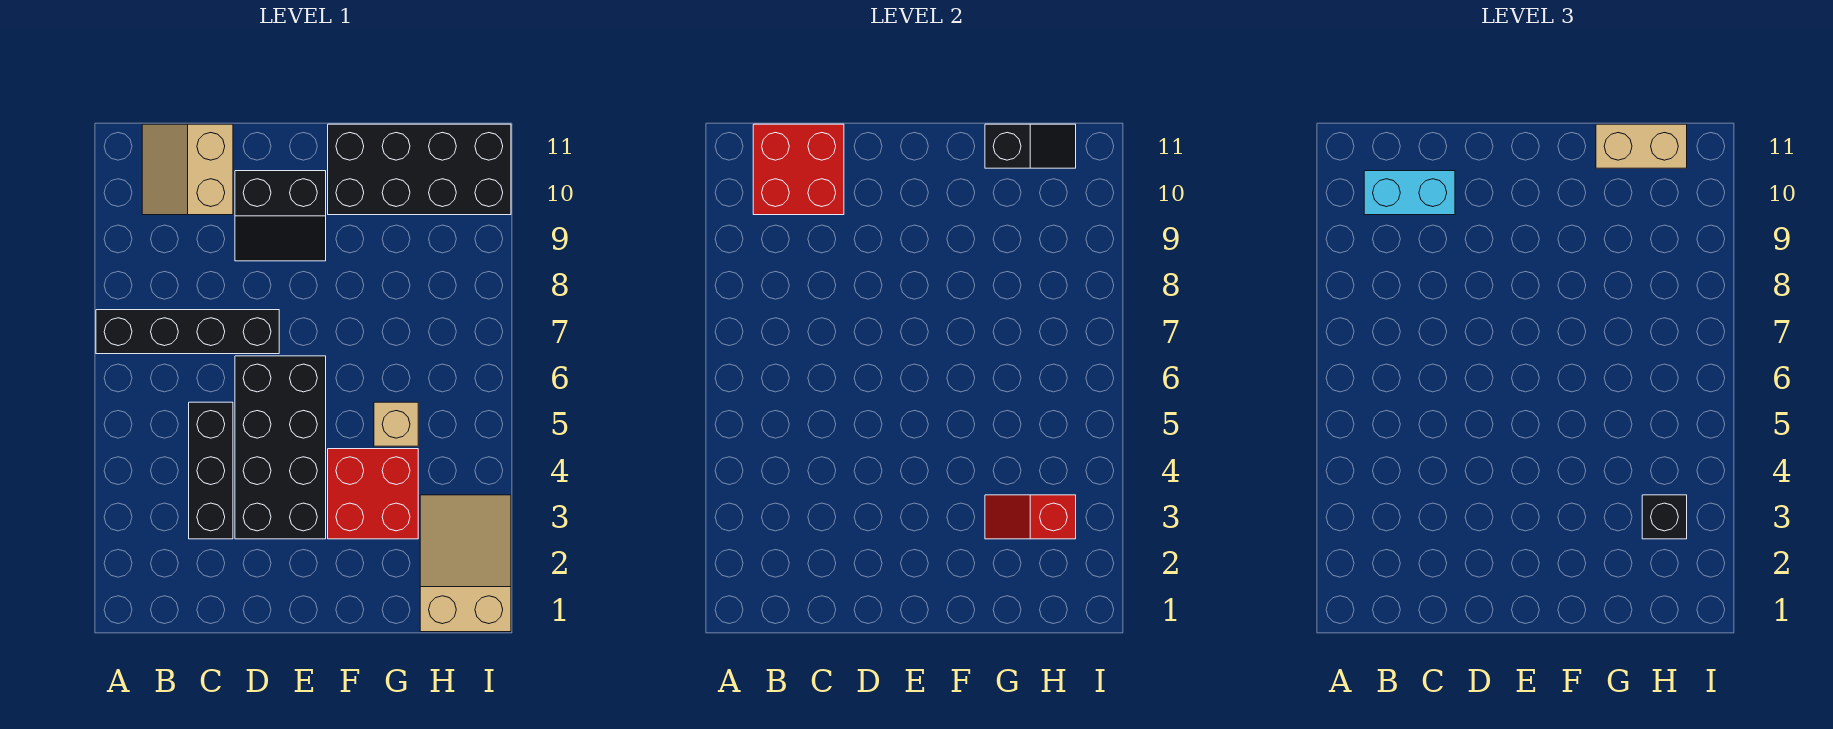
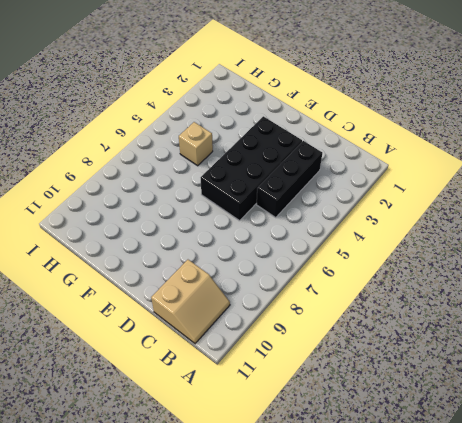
none -> black 1x4 brick [96,310,279,354]
none -> black 2x2 slope [235,171,326,261]
none -> red 2x2 brick [328,449,418,539]

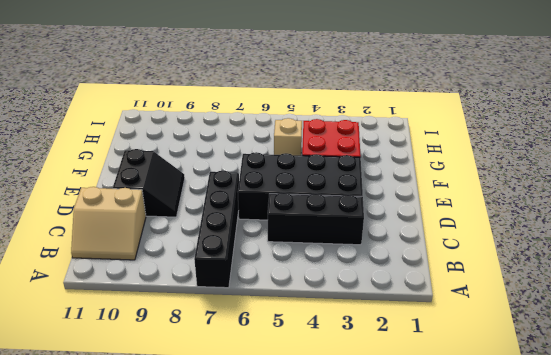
none -> black 2x4 brick [328,124,511,215]
none -> tan 2x3 slope [420,495,511,632]
none -> red 2x2 brick [753,124,844,215]

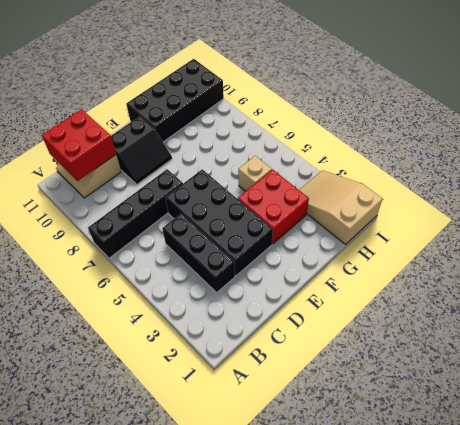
none -> red 1x2 slope [985,495,1076,539]
none -> black 1x2 slope [985,124,1076,168]
none -> cyan 1x2 brick [1364,171,1455,215]

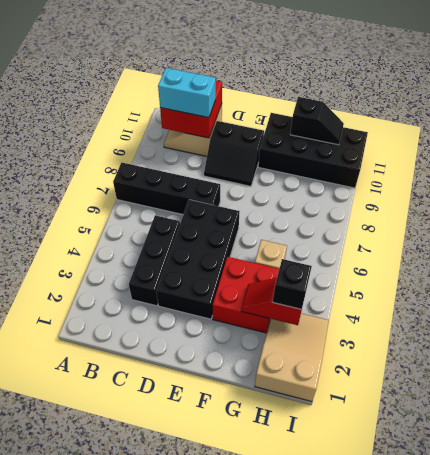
none -> tan 1x2 brick [1596,124,1687,168]

